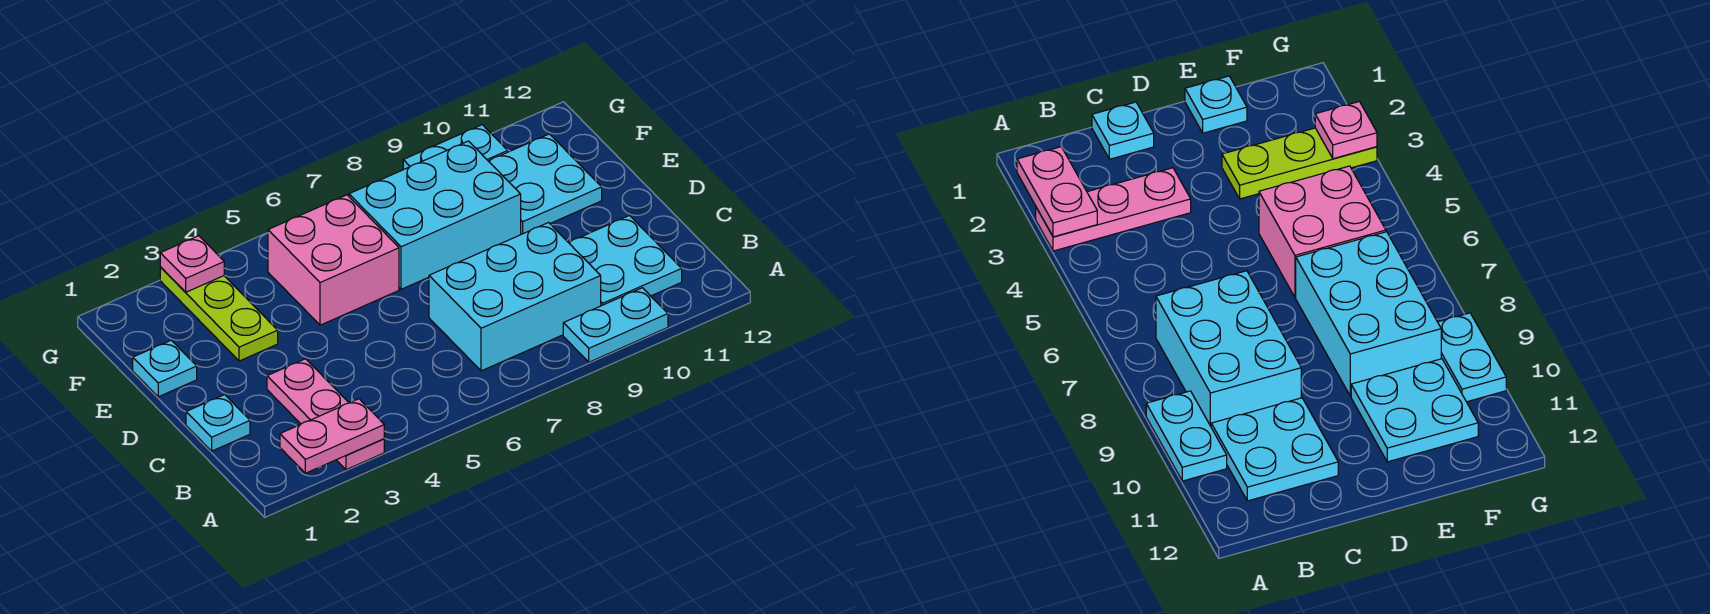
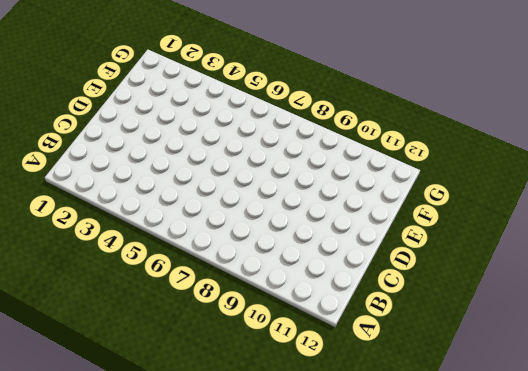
none -> pink 1x3 plate [267,359,384,470]
none -> cyan 1x2 plate [563,288,668,362]
none -> cyan 2x3 brick [429,223,601,371]

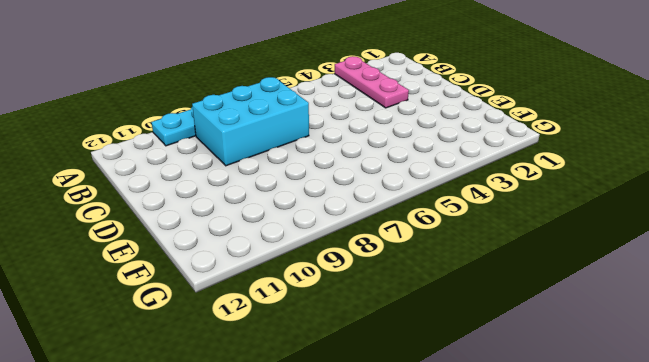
none -> cyan 2x2 plate [568,216,682,306]
none -> cyan 1x1 plate [186,395,250,451]
none -> cyan 1x1 plate [133,340,197,397]

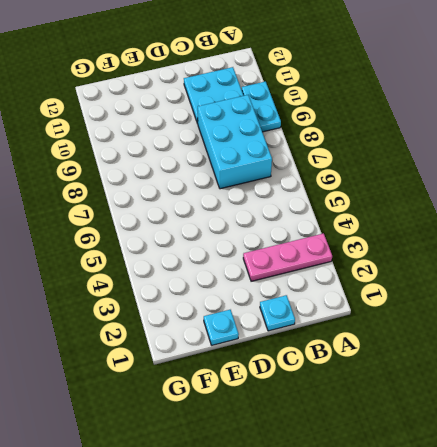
none -> lime 1x3 plate [160,267,278,361]
none -> pink 2x2 brick [268,195,399,325]
none -> cyan 2x3 brick [349,141,521,289]

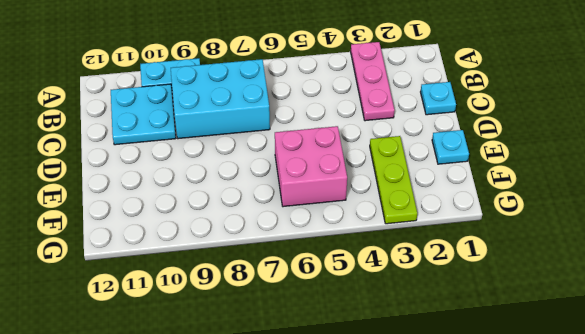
none -> cyan 2x3 brick [349,141,521,289]
none -> cyan 2x2 plate [489,134,602,234]
none -> cyan 1x2 plate [403,125,508,170]

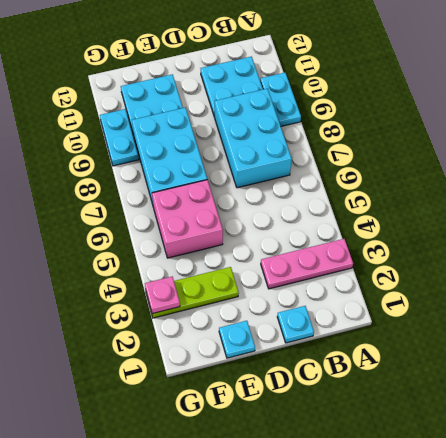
none -> pink 1x2 plate [280,399,384,473]

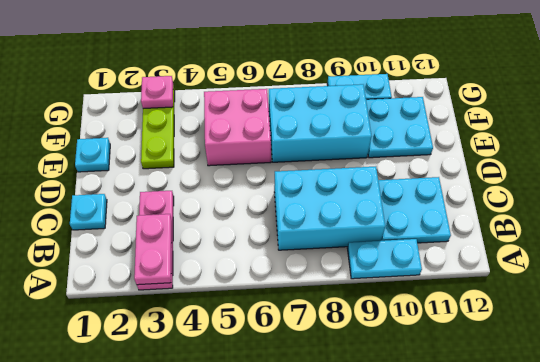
pink 1x2 plate [134,214,172,285] -> pink 1x2 plate turned to [280,399,384,473]

